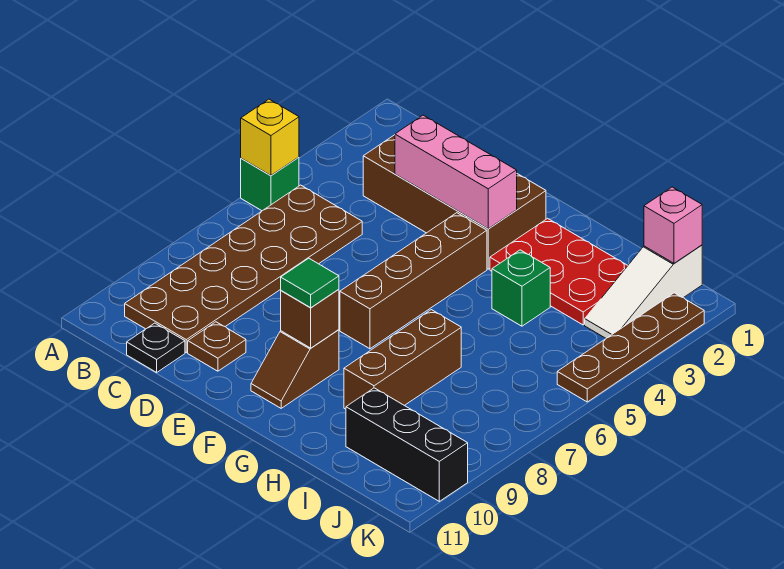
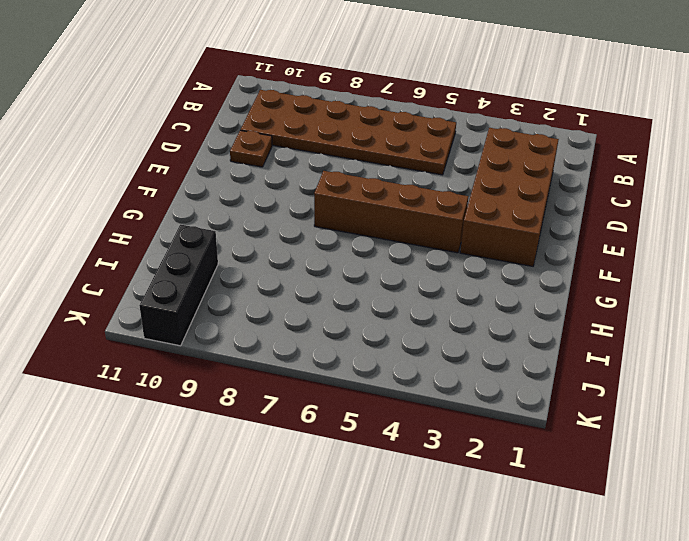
none -> green 1x1 brick [241,157,299,211]
none -> black 1x1 plate [127,323,185,372]
none -> brown 1x2 slope [251,330,339,408]

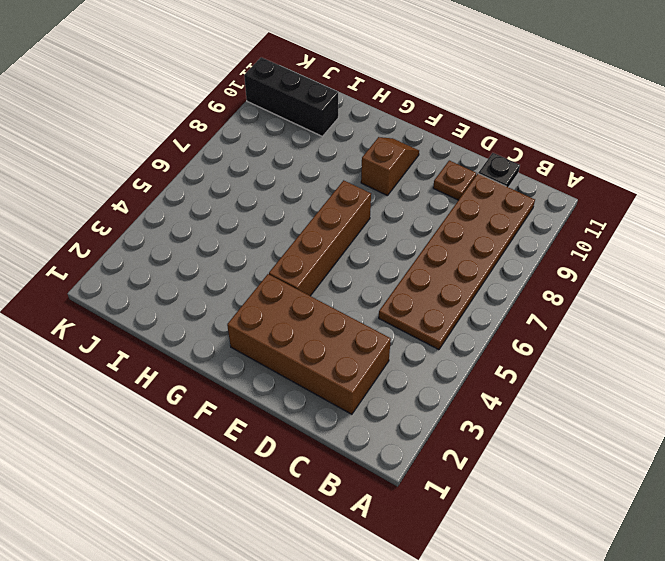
none -> green 1x1 brick [241,157,299,211]
none -> red 2x3 plate [490,218,628,325]
none -> green 1x1 brick [492,250,550,326]

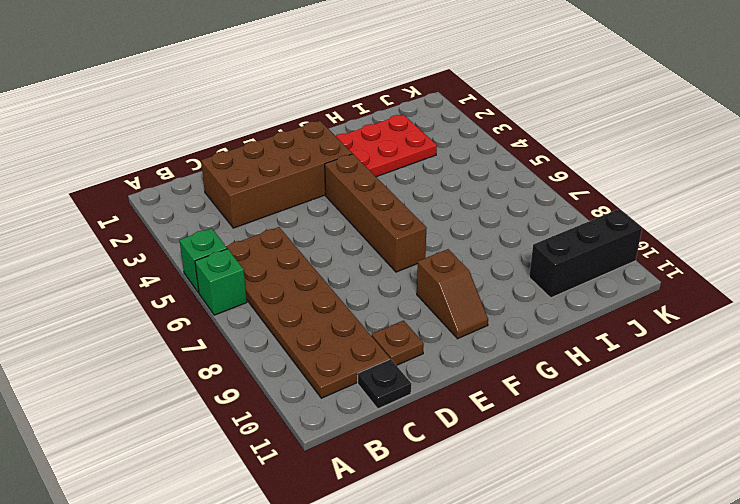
green 1x1 brick [195,249,247,315] -> green 1x1 brick moved to [492,250,550,326]
none -> brown 1x3 brick [344,310,461,409]
none -> white 1x3 slope [585,245,702,338]
none -> brown 1x4 plate [557,293,704,402]

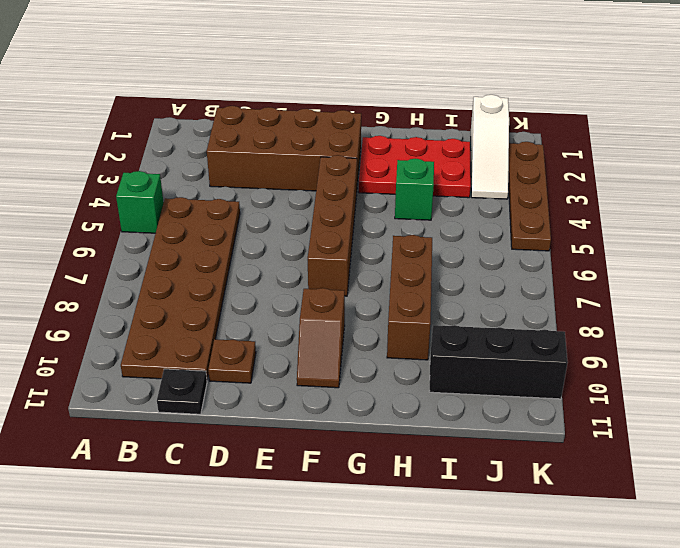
none -> yellow 1x1 brick [241,99,299,175]
none -> pink 1x3 brick [395,115,517,229]
none -> brown 1x1 brick [281,289,339,348]

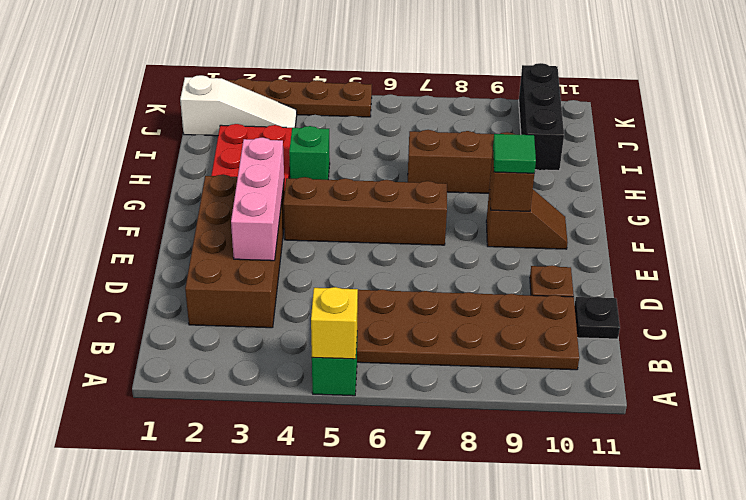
none -> pink 1x1 brick [644,187,702,263]

